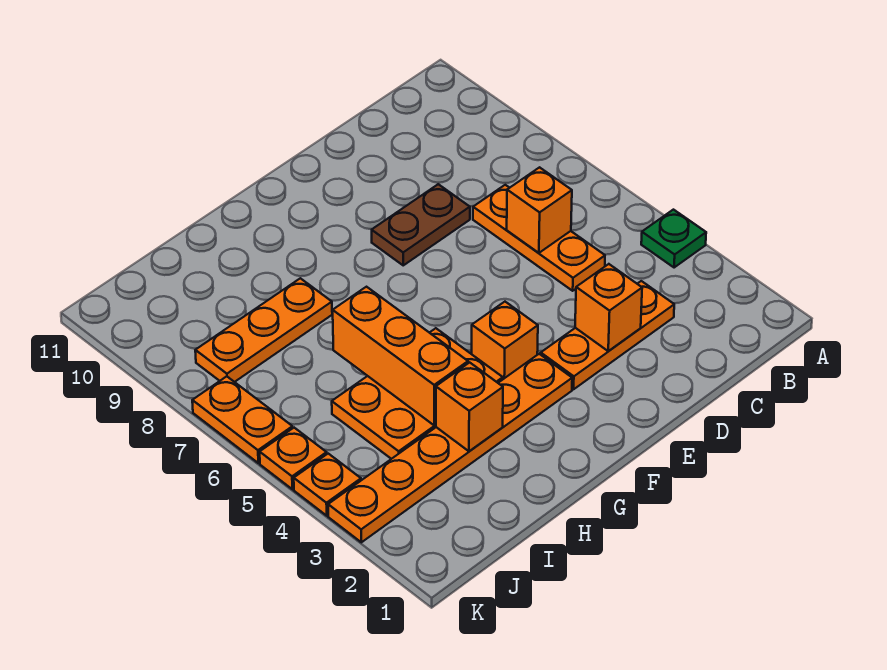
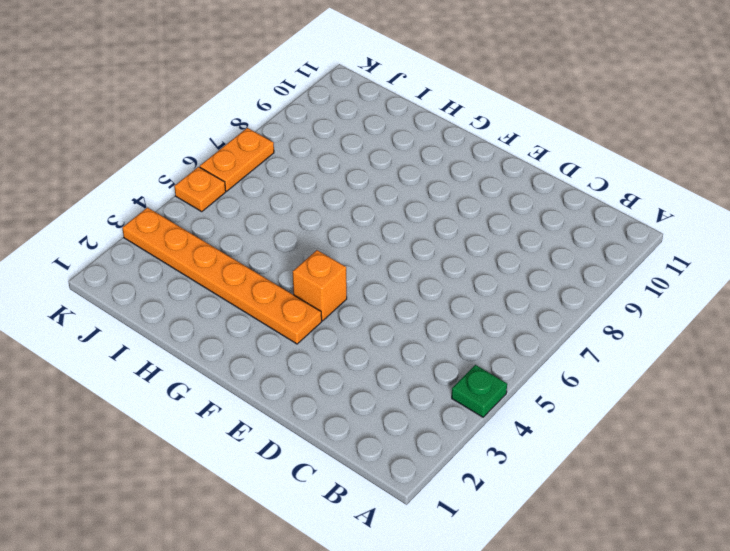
none -> orange 1x3 plate [541,281,674,389]
none -> orange 1x3 plate [473,185,605,291]
none -> brown 1x2 plate [372,184,470,265]

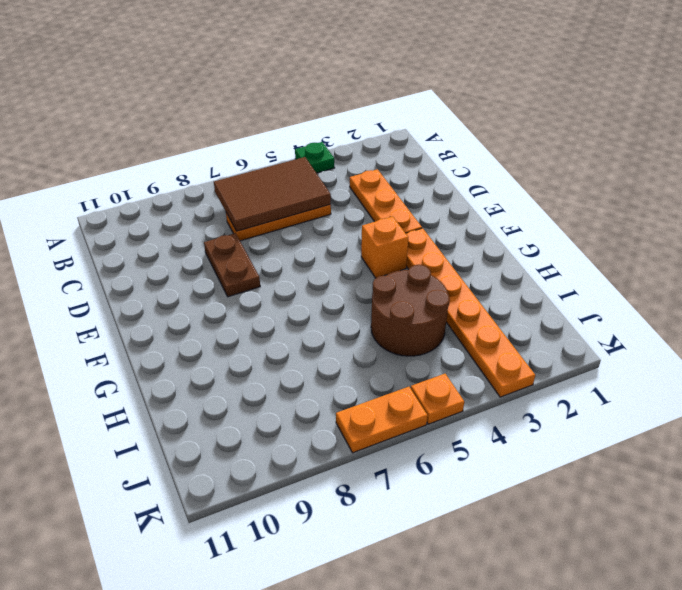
brown 2x3 tile [214,157,331,231] -> orange 1x1 brick [507,167,572,253]
brown 2x2 round brick [371,265,450,356] -> orange 2x3 plate [332,328,503,459]
none -> orange 1x3 plate [195,278,332,382]
none -> orange 1x1 plate [294,454,361,516]
none -> orange 1x1 brick [575,264,642,351]

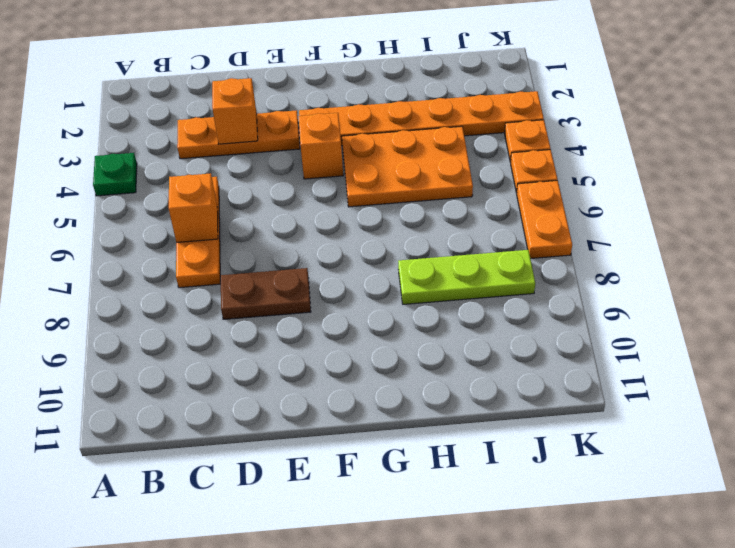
lime 1x3 plate [398,250,535,304] -> orange 1x3 plate [195,278,332,382]
none -> orange 1x1 brick [436,362,503,451]
none -> orange 1x3 brick [333,287,468,425]

